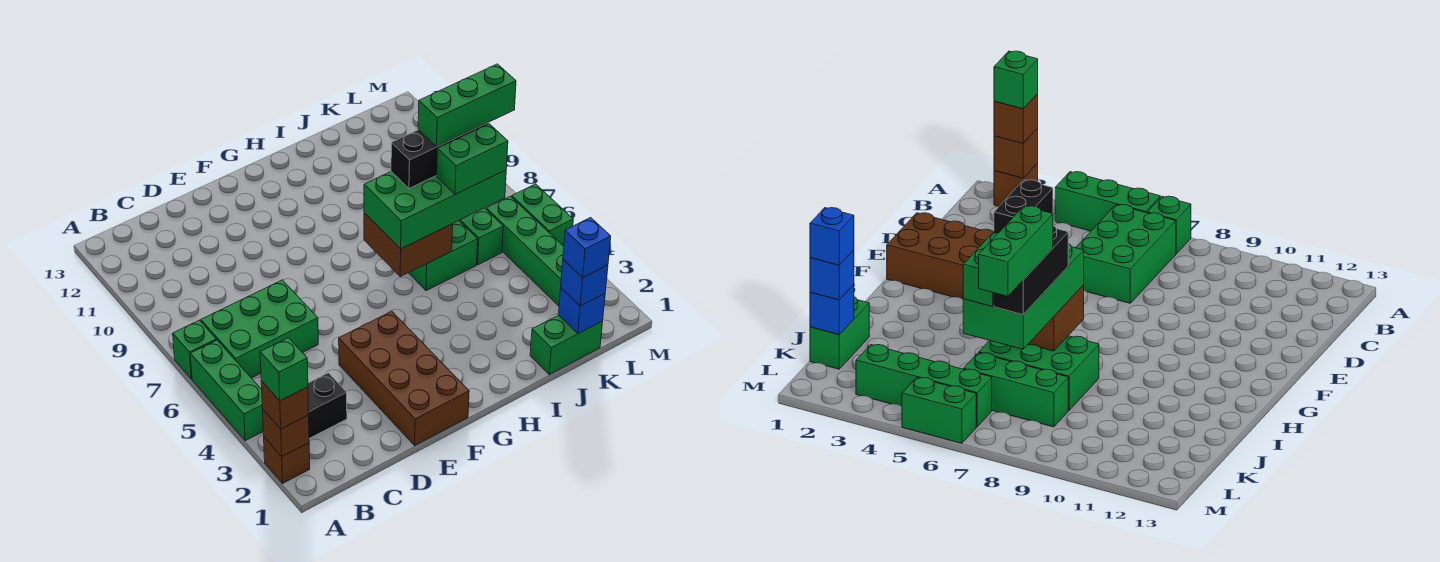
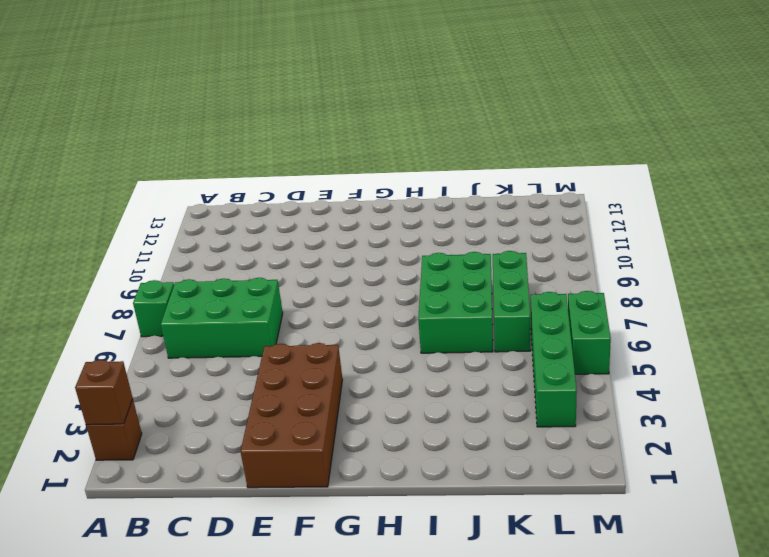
none -> green 1x3 brick [190,340,263,441]
none -> black 1x2 brick [308,373,347,438]
none -> green 1x2 brick [530,315,603,374]

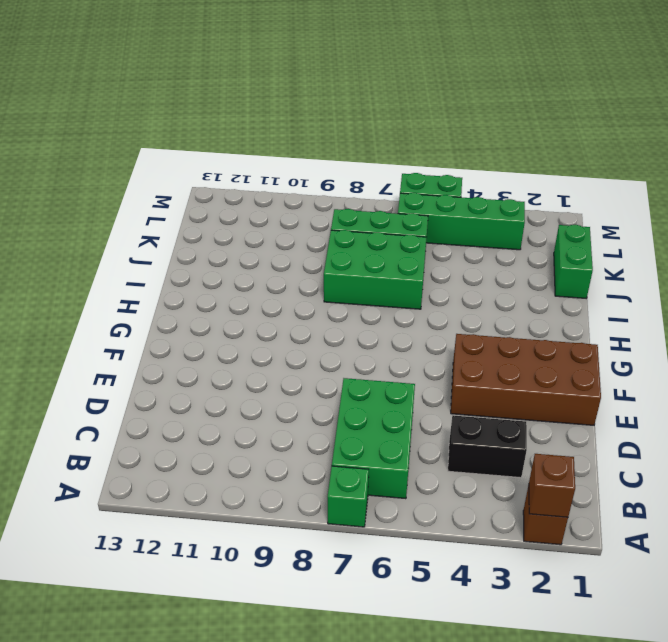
black 1x2 brick [448,415,527,478] -> black 1x2 brick turned to [308,373,347,438]
none -> green 1x3 brick [190,340,263,441]
none -> brown 2x2 brick [364,213,453,276]
none -> blue 1x1 brick [558,288,605,334]

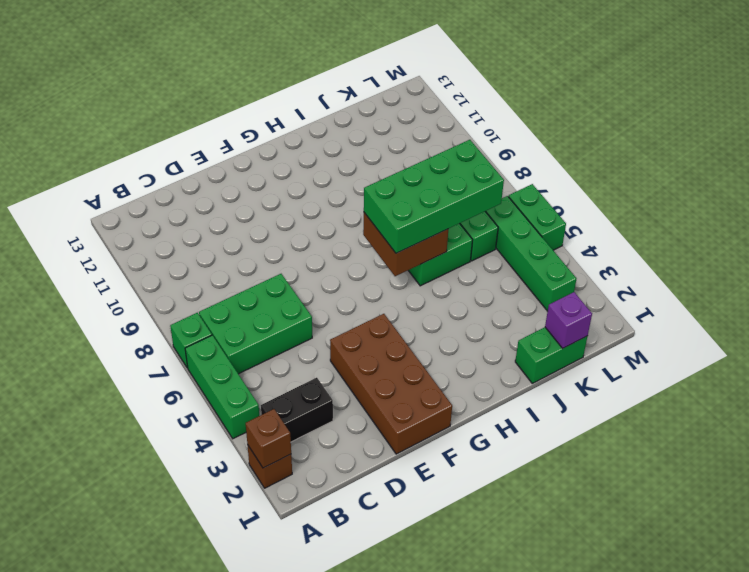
purple 1x1 brick [545,292,592,348] -> blue 1x1 brick [558,288,605,334]
none -> brown 1x1 brick [261,381,309,429]
none -> blue 1x1 brick [561,260,608,306]
none -> green 1x1 brick [260,338,308,401]

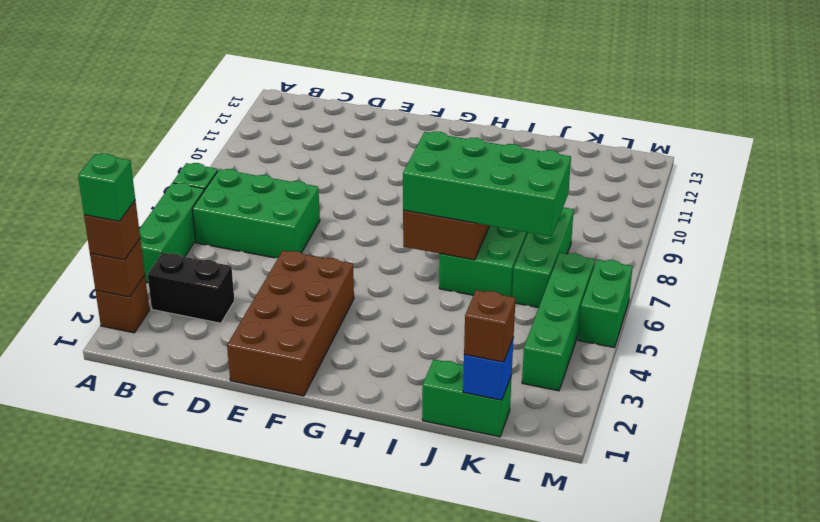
brown 1x1 brick [464,290,516,362] -> blue 1x1 brick [561,260,608,306]
none -> black 1x3 brick [391,123,488,189]
none -> green 1x2 brick [437,124,508,194]
none -> blue 1x1 brick [563,217,611,278]

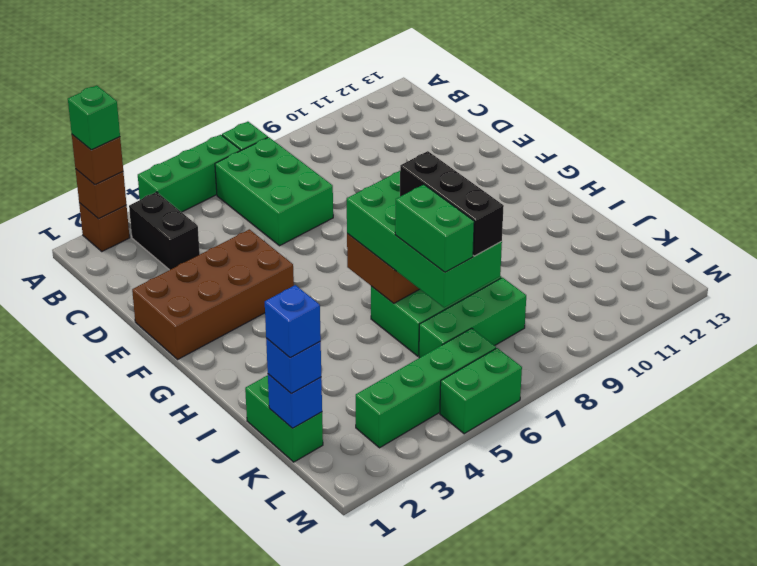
none -> green 1x3 brick [418,64,516,147]

